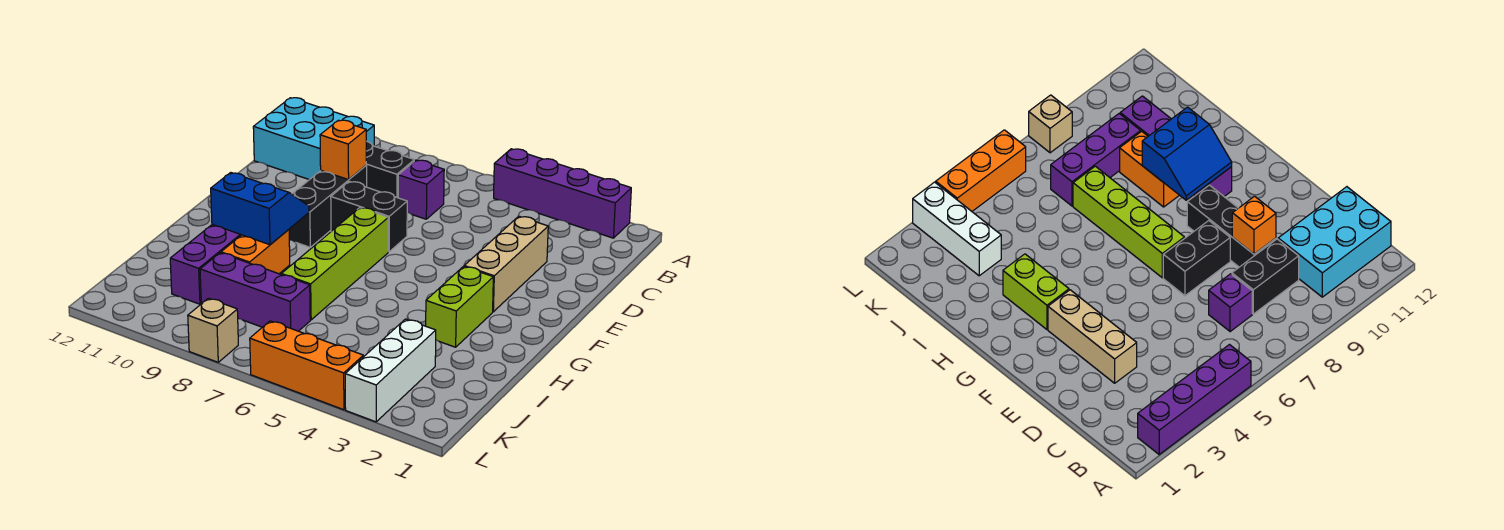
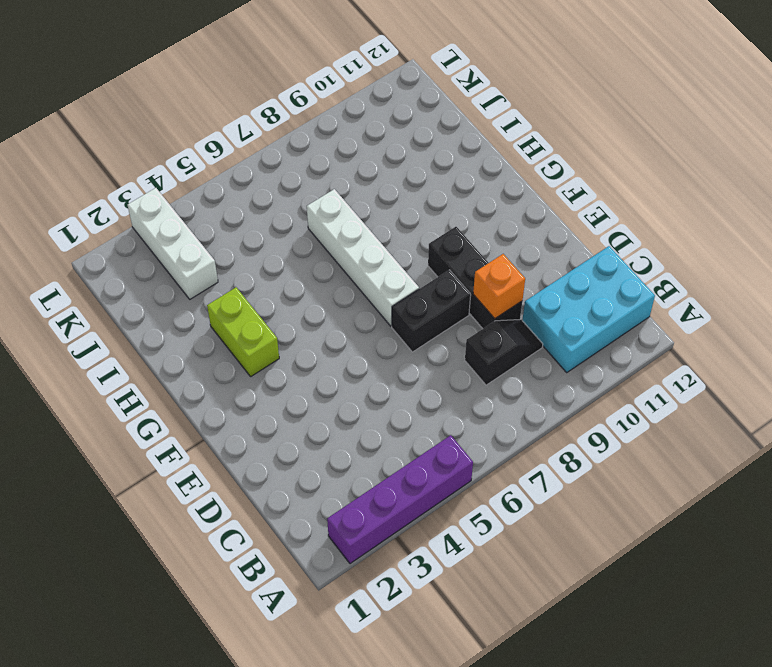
black 1x2 slope [465,320,543,385] -> black 1x2 brick [366,141,414,198]
white 1x4 brick [307,189,419,326] -> lime 1x4 brick [281,208,388,320]
none -> purple 1x1 brick [398,160,444,219]
none -> tan 1x3 brick [464,216,548,312]
none -> purple 1x4 brick [170,224,241,304]

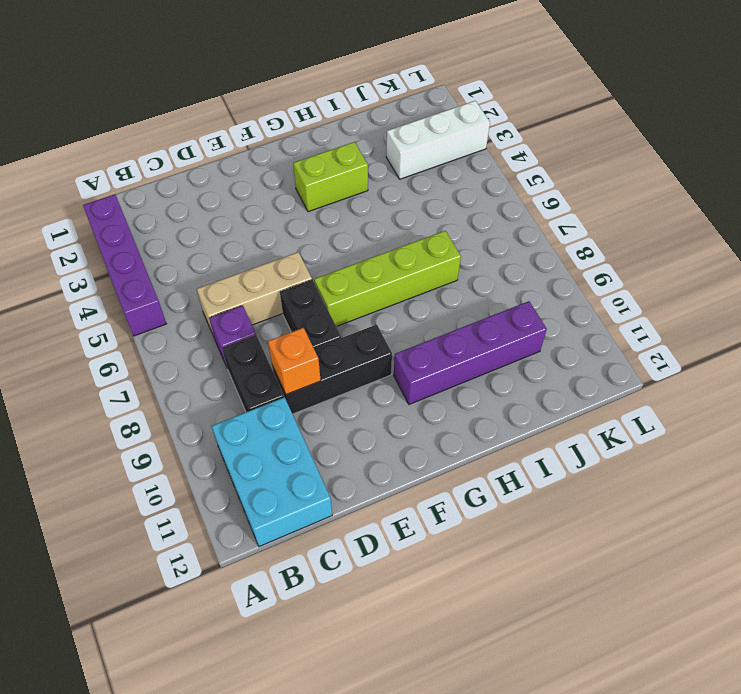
tan 1x3 brick [197,252,312,337] -> tan 1x3 brick moved to [464,216,548,312]
none -> orange 1x2 brick [221,230,290,274]
none -> purple 1x3 brick [200,253,310,331]
none -> orange 1x3 brick [250,321,363,410]

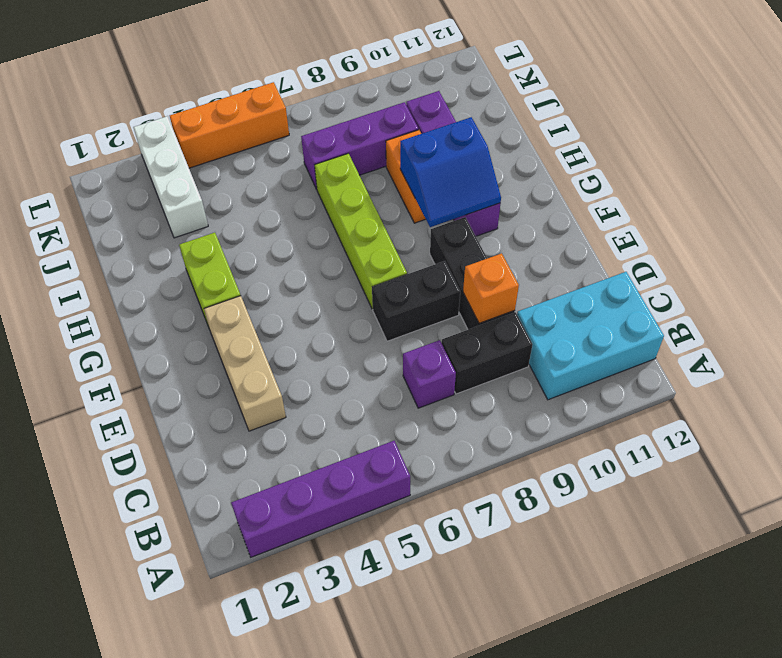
none -> tan 1x1 brick [188,298,238,362]

